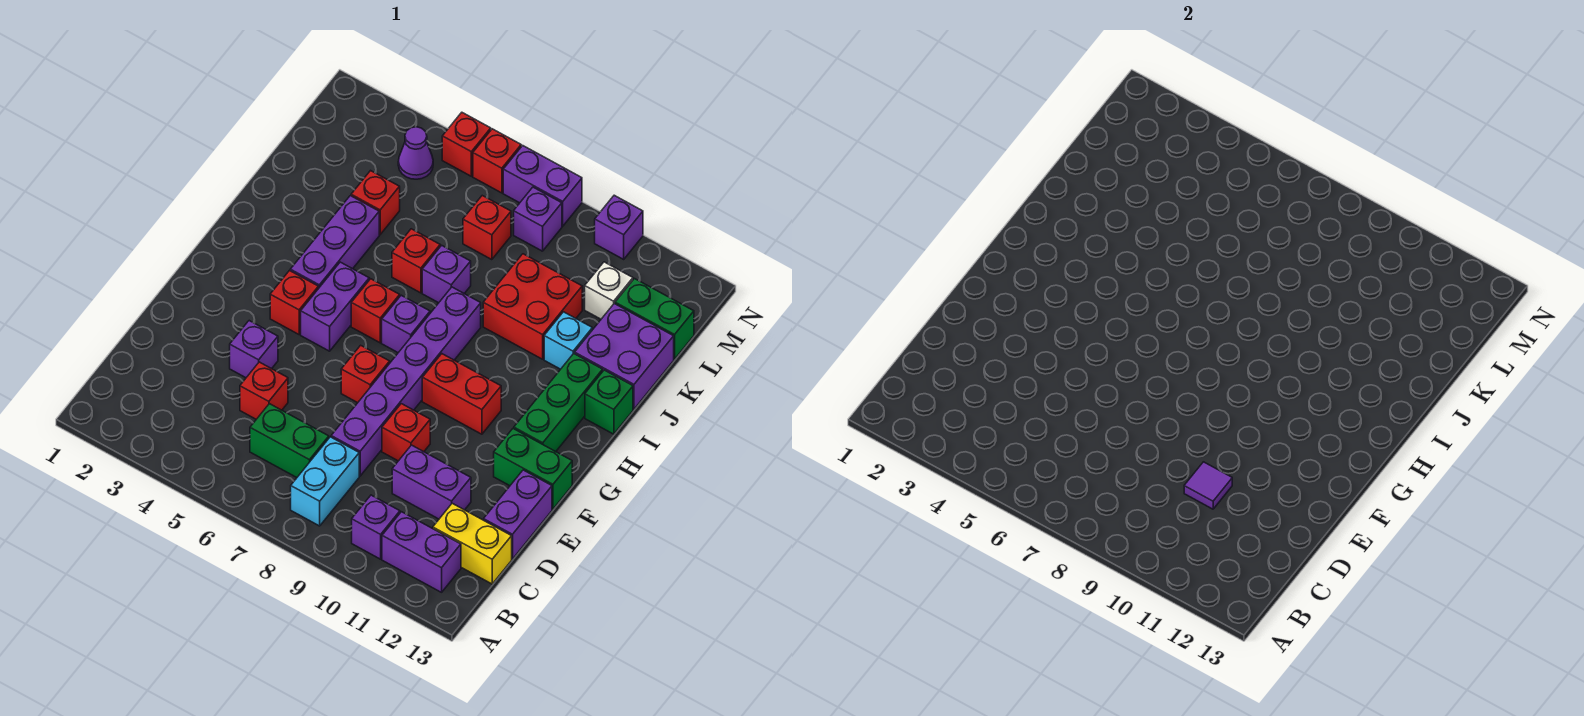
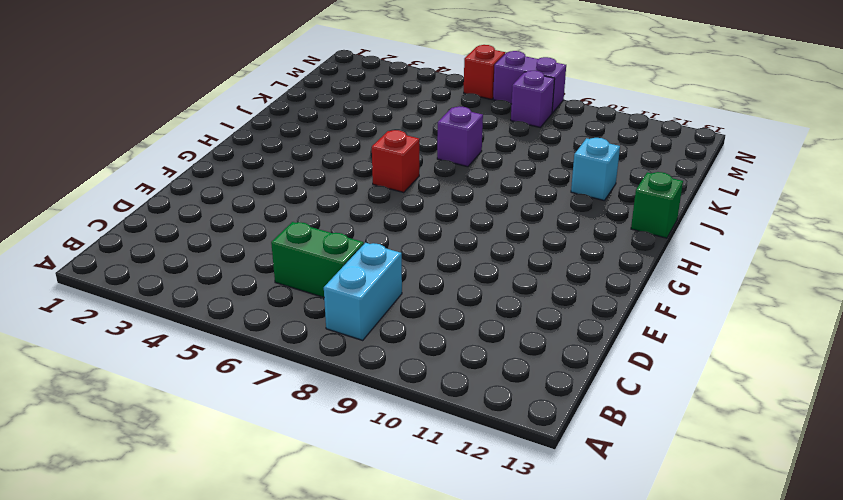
none -> purple 1x1 brick [352,495,400,559]
none -> purple 1x2 brick [382,512,461,592]
none -> yellow 1x2 brick [433,503,512,584]
none -> red 1x1 brick [240,362,288,419]

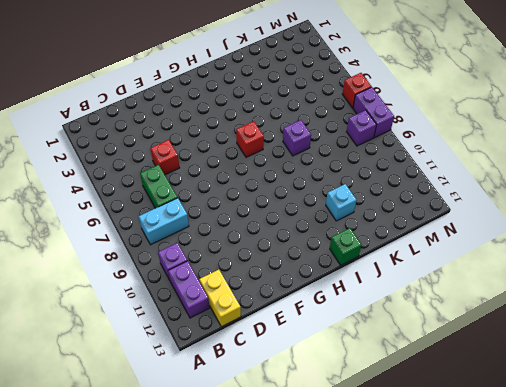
none -> purple 1x6 brick [331,287,481,476]
none -> purple 1x2 brick [392,445,471,519]
none -> purple 1x2 brick [484,470,552,559]
none -> purple 1x1 brick [230,321,278,378]

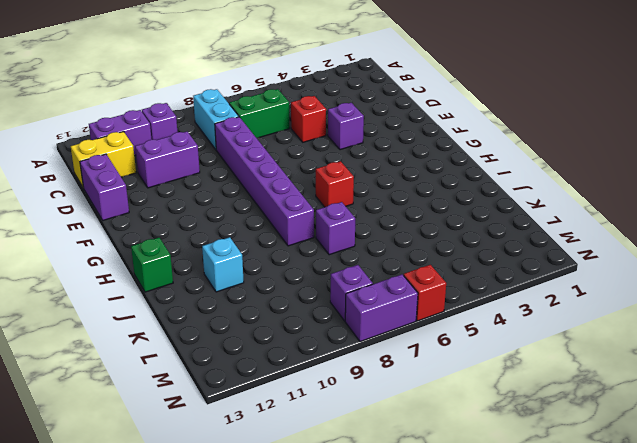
none -> red 1x1 brick [382,404,430,461]
none -> red 1x1 brick [341,345,390,403]
none -> green 1x2 brick [494,429,572,509]
none -> red 1x1 brick [270,271,318,334]

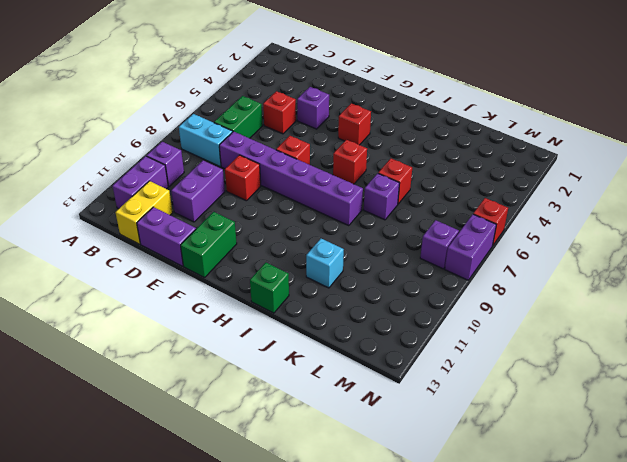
none -> purple 1x2 brick [301,262,369,351]
none -> red 1x2 brick [422,354,501,434]
none -> green 1x3 brick [514,354,603,452]
none -> purple 1x3 brick [290,196,379,289]

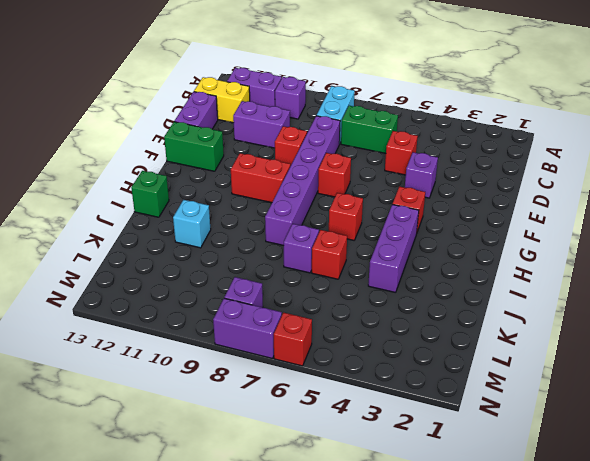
none -> purple 1x2 brick [301,262,369,351]
none -> green 1x3 brick [514,354,603,452]
none -> purple 1x1 brick [382,295,430,353]
none -> red 2x2 brick [483,254,582,359]

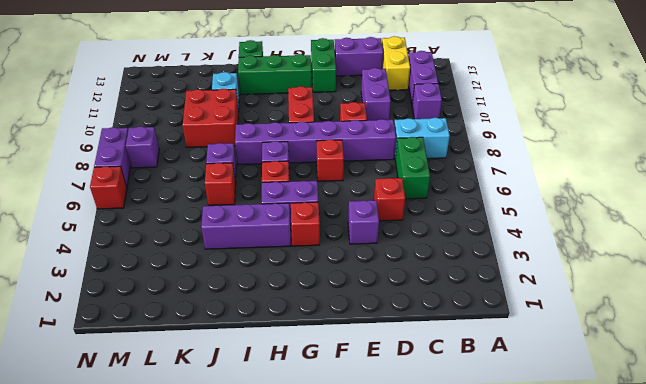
none -> purple 2x2 brick [575,304,674,409]
none -> red 1x1 brick [351,171,400,235]
none -> red 1x1 brick [463,196,511,260]
none -> white 1x1 brick [585,262,633,319]

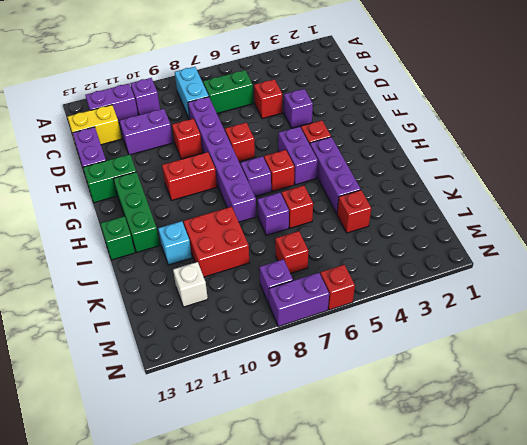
none -> purple 2x2 brick [575,304,674,409]
none -> green 1x2 brick [615,279,694,359]
none -> purple 1x1 cone [398,127,433,179]
none -> red 1x1 brick [442,113,491,176]

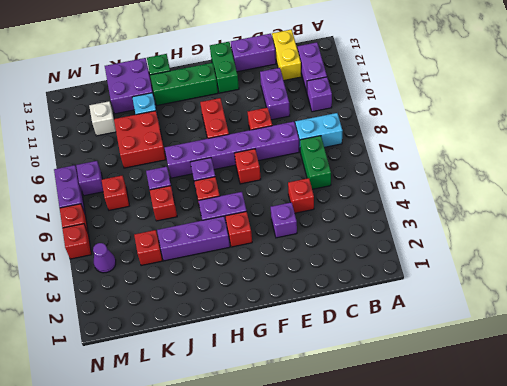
none -> green 1x2 brick [615,279,694,359]
none -> purple 1x1 brick [595,195,643,259]
none -> purple 1x1 tile [1184,462,1232,509]

